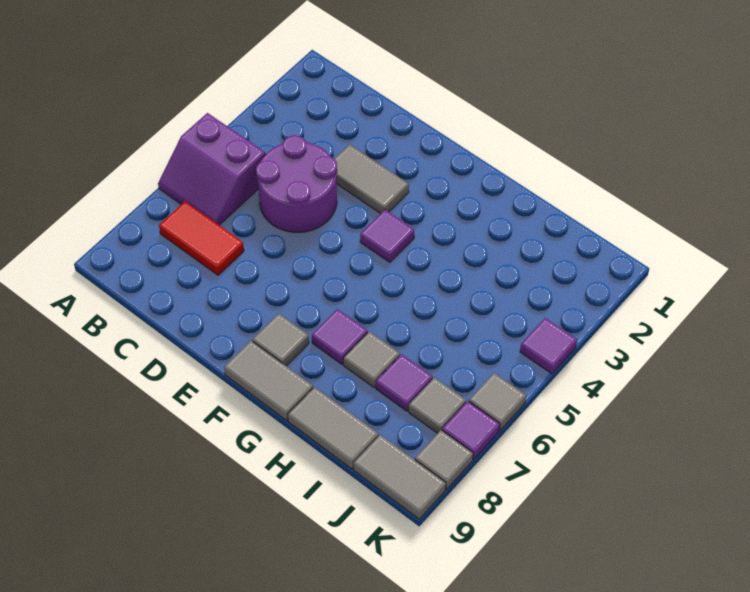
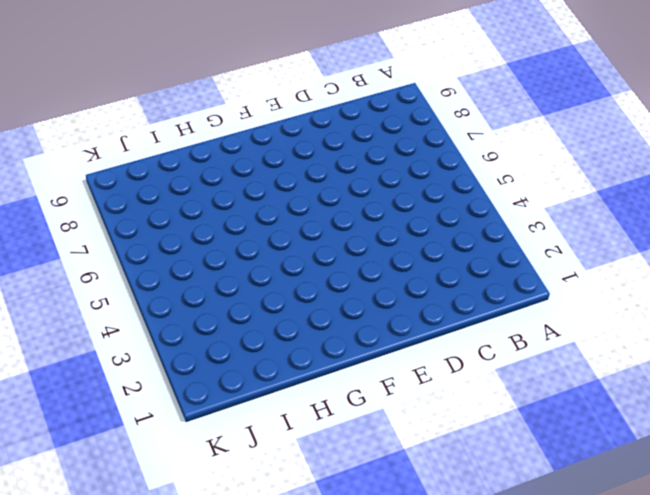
none -> purple 2x2 slope [158,113,265,225]
none -> red 1x2 tile [159,201,244,275]
none -> purple 2x2 round brick [256,135,337,232]

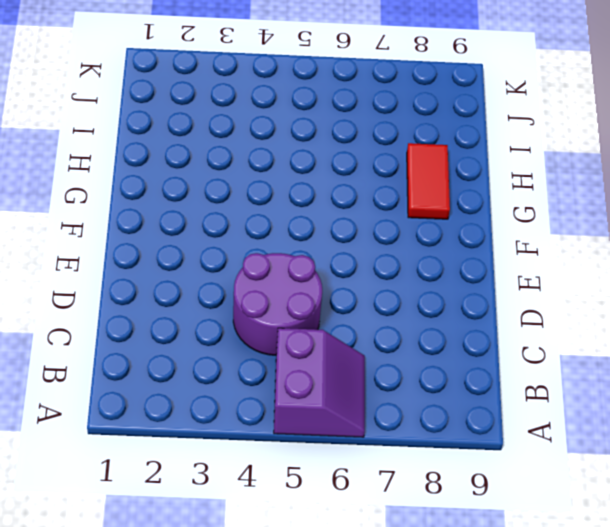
red 1x2 tile [407,143,450,219] -> red 1x2 tile moved to [159,201,244,275]
none -> grey 1x2 tile [334,144,409,214]
none -> purple 1x1 tile [360,210,414,262]
none -> grey 1x1 tile [252,313,309,366]

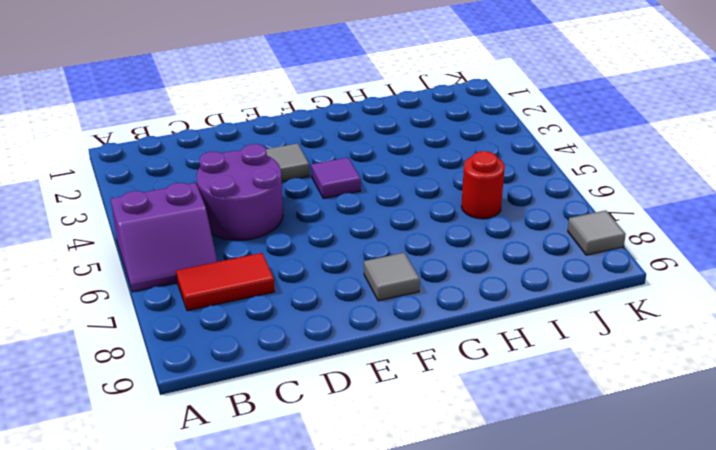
red 1x1 round brick [461,151,505,219] -> none
none -> grey 1x2 tile [224,341,313,421]
none -> purple 1x1 tile [312,309,368,364]
none -> grey 1x1 tile [343,331,400,388]

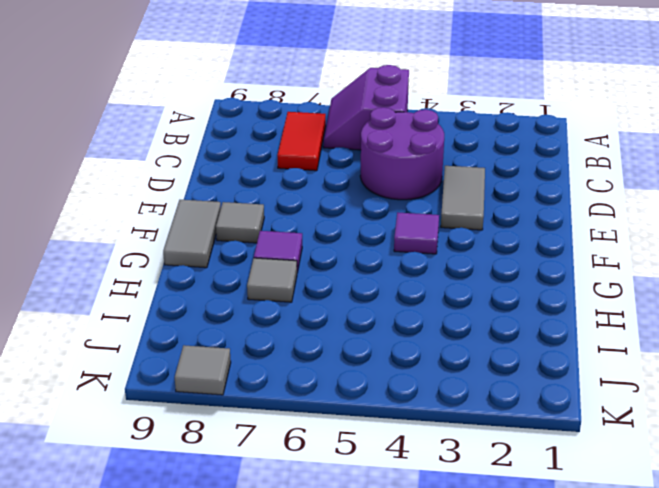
none -> grey 1x2 tile [288,387,378,469]
none -> purple 1x1 tile [376,354,433,411]
none -> grey 1x1 tile [409,378,466,433]

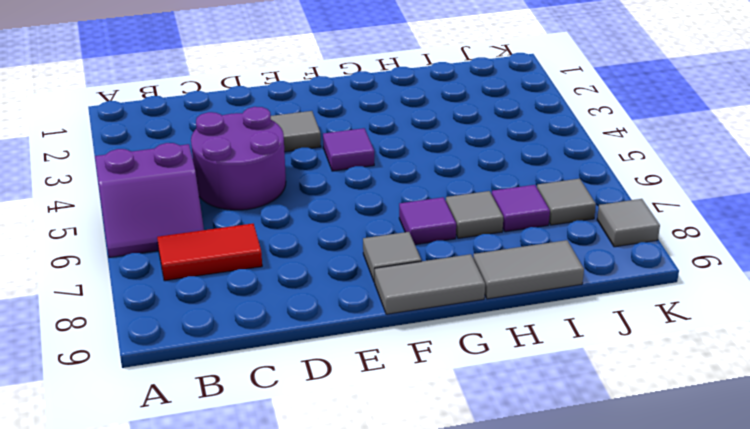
none -> grey 1x2 tile [354,435,446,519]
none -> purple 1x1 tile [520,318,577,374]
none -> grey 1x1 tile [469,373,526,430]

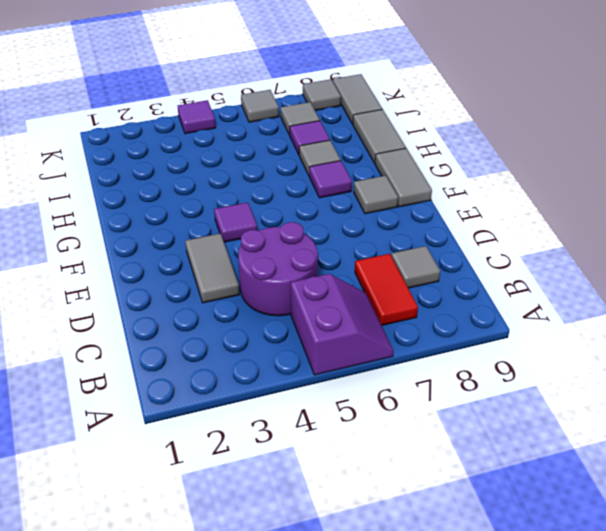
grey 1x1 tile [392,246,440,288] -> none
none -> purple 1x1 tile [442,401,500,459]

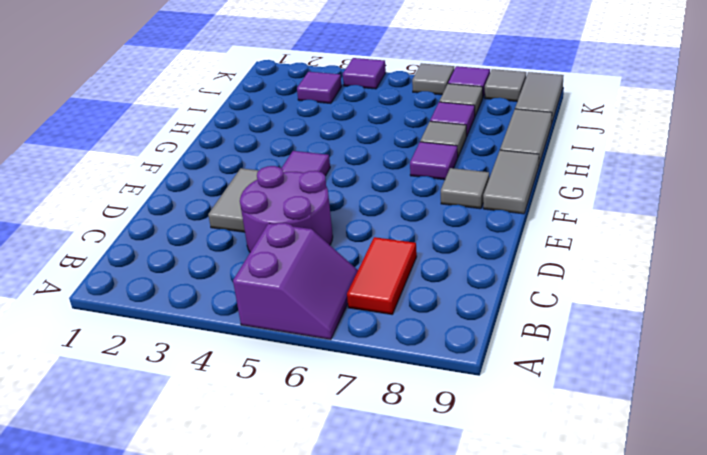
purple 1x1 tile [297,72,342,103] -> none

